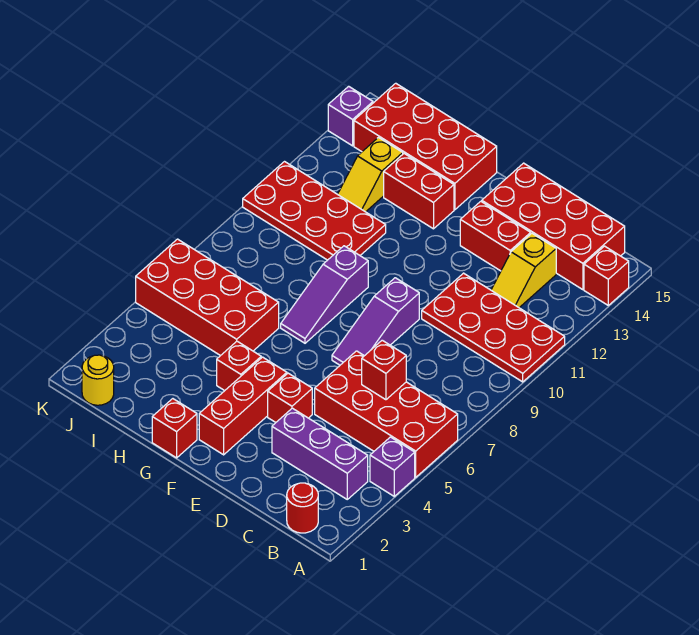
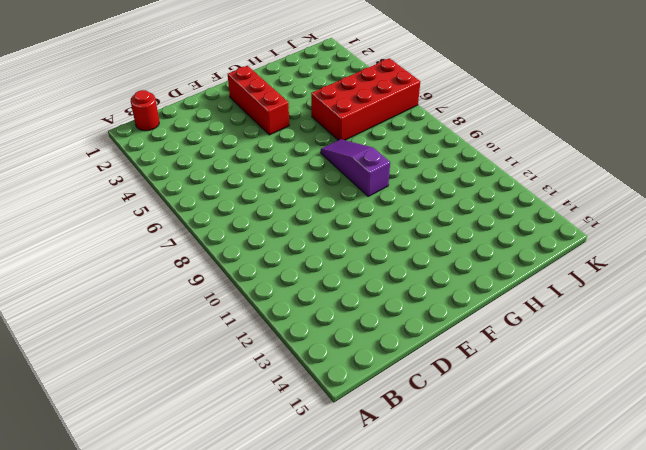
none -> purple 1x1 brick [370,437,415,496]
none -> red 2x4 brick [315,351,458,477]
none -> red 2x4 plate [422,273,565,382]

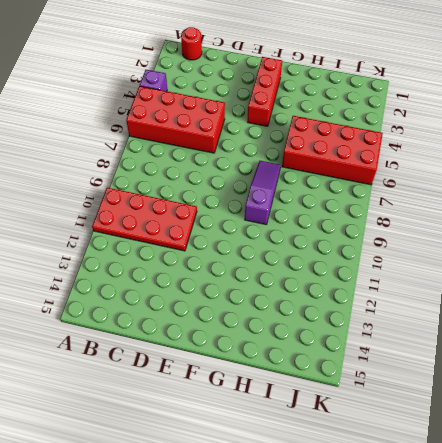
none -> red 1x1 brick [584,246,629,305]
none -> purple 1x3 brick [272,408,368,499]
none -> red 2x4 brick [482,163,625,290]

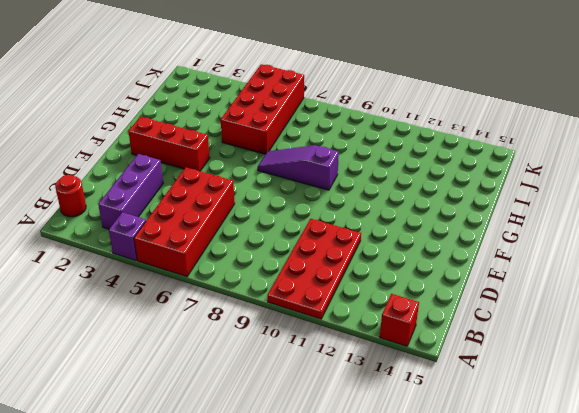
none -> red 2x4 brick [482,163,625,290]
none -> yellow 1x2 slope [491,234,556,308]
none -> red 1x2 brick [460,201,531,271]

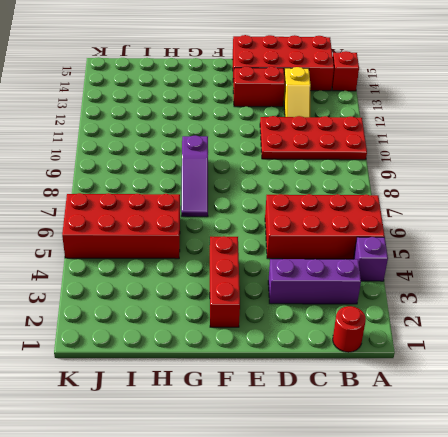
none -> red 1x1 brick [268,373,312,422]
none -> purple 1x3 slope [332,278,419,365]
none -> red 1x1 brick [152,399,197,458]

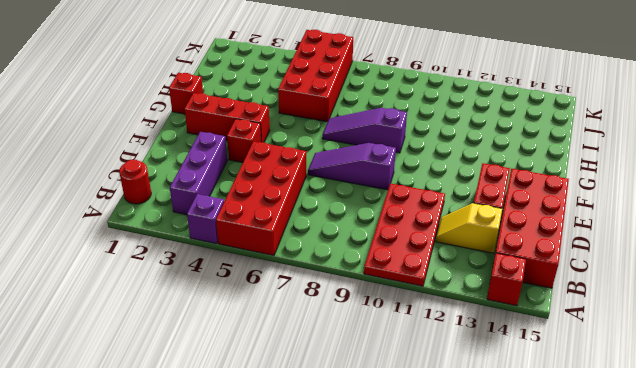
none -> red 1x1 brick [217,341,261,391]
none -> red 1x2 brick [384,154,454,229]
none -> red 2x4 brick [354,83,497,210]

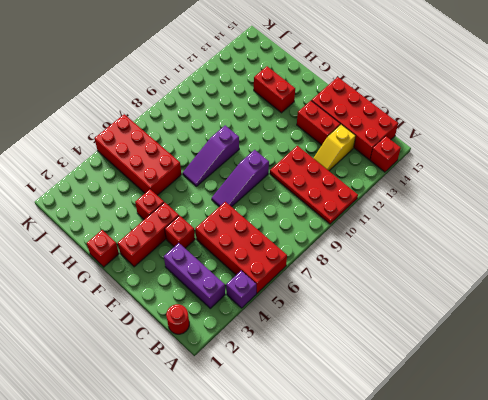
none -> red 2x4 brick [354,83,497,210]
none -> red 2x4 plate [243,162,386,260]
none -> yellow 1x2 slope [338,138,403,212]

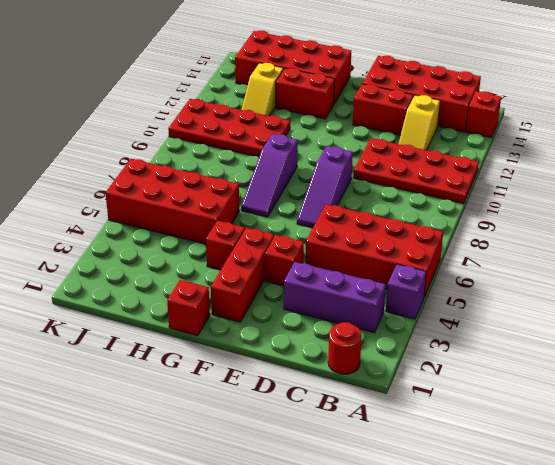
none -> yellow 1x1 round brick [82,355,114,405]
none -> purple 1x1 brick [328,86,373,146]
none -> red 1x1 brick [362,340,406,400]

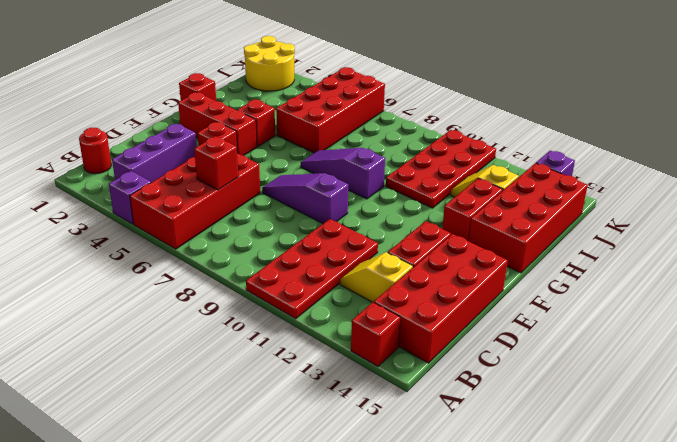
yellow 2x2 round brick [244,36,295,91] -> yellow 1x1 round brick [82,355,114,405]

